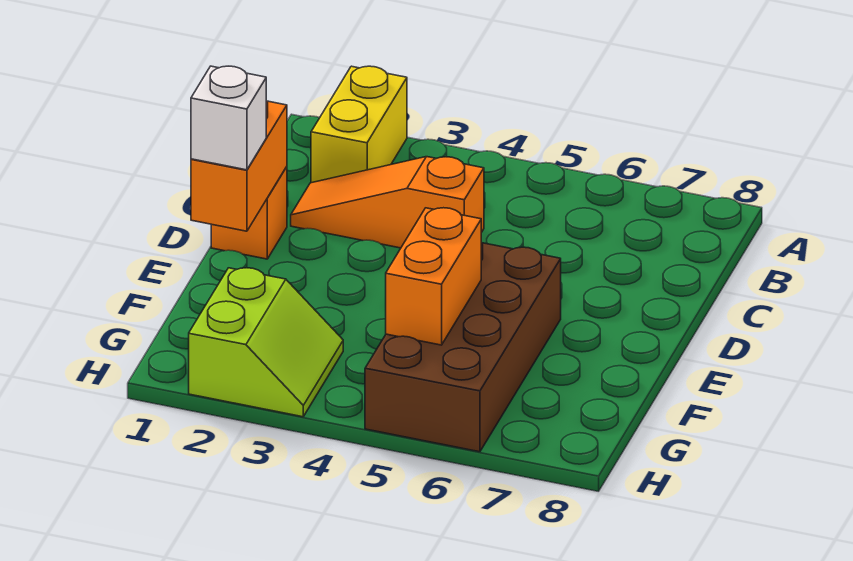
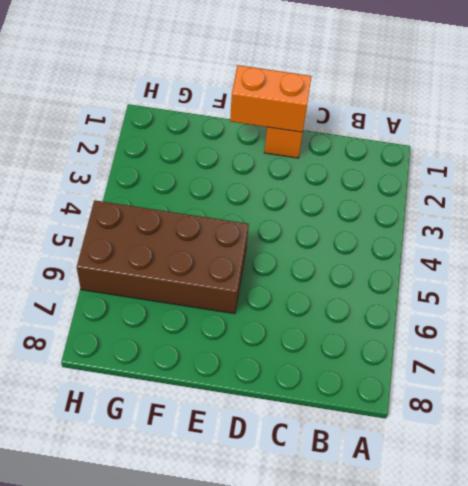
none -> yellow 1x2 brick [311,66,407,183]
none -> orange 1x3 slope [291,157,484,248]

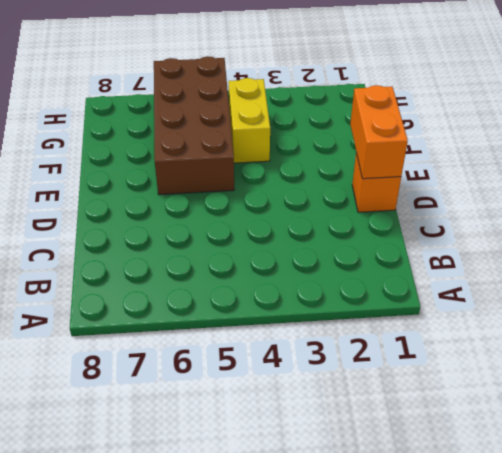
yellow 1x2 brick [229,78,270,163] -> yellow 1x2 brick moved to [311,66,407,183]
none -> orange 1x3 slope [291,157,484,248]
none -> lime 2x2 slope [189,268,343,417]

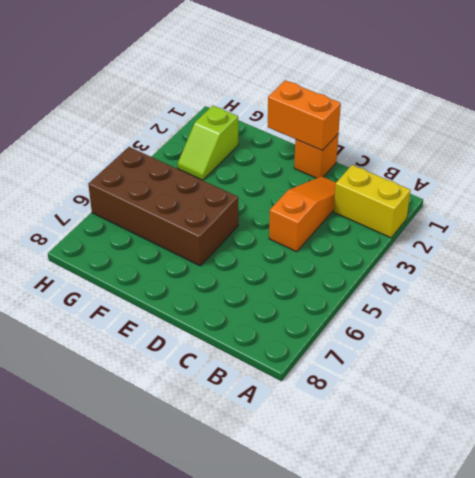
lime 1x2 slope [178,106,238,180] -> lime 2x2 slope [189,268,343,417]
none -> orange 1x2 brick [386,208,481,345]
none -> white 1x1 brick [191,66,266,170]

